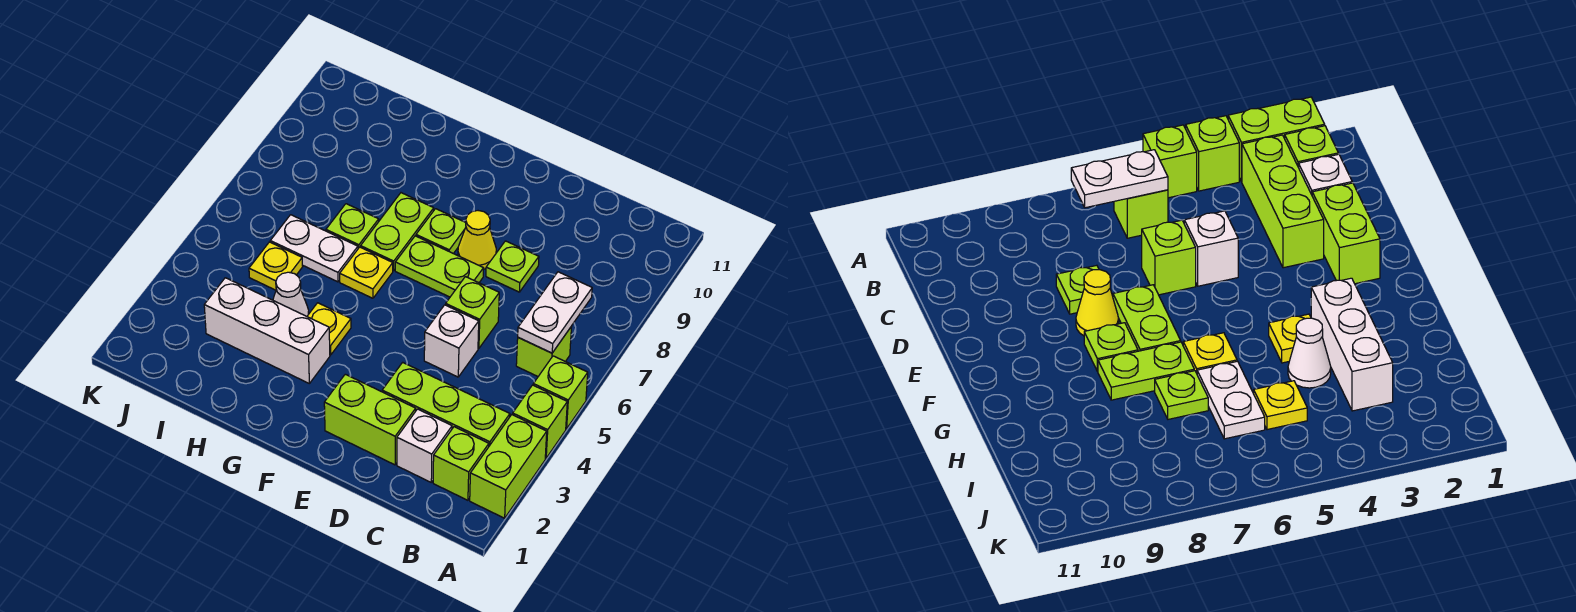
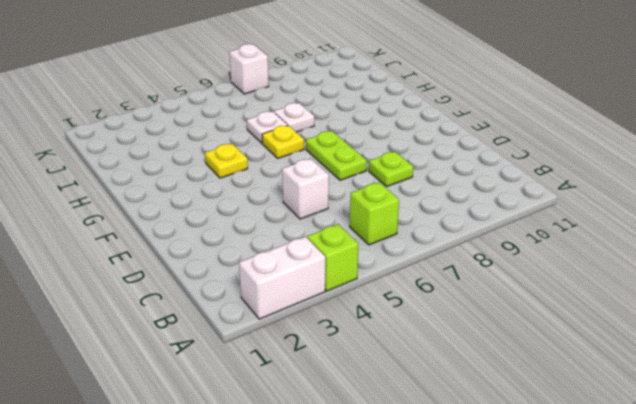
white 1x2 brick [239,237,325,319] -> lime 1x2 brick [470,415,547,518]
white 1x1 plate [247,111,288,143] -> white 1x2 plate [270,215,358,282]
white 1x1 plate [274,103,314,132] -> lime 1x1 plate [326,204,379,248]
white 1x1 brick [229,44,269,94] -> white 1x1 brick moved to [397,409,452,482]
none -> lime 1x1 brick [533,356,588,429]
none -> lime 1x1 brick [433,427,489,500]
none -> lime 1x3 brick [382,362,510,446]

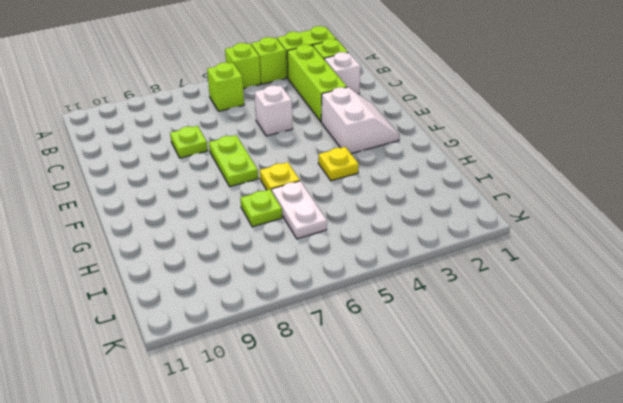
white 2x2 slope [321,87,400,154] -> lime 1x2 brick [324,374,416,465]
none -> lime 1x1 brick [446,277,499,349]
none -> yellow 1x1 cone [458,211,496,269]
none -> lime 1x1 plate [416,209,466,254]

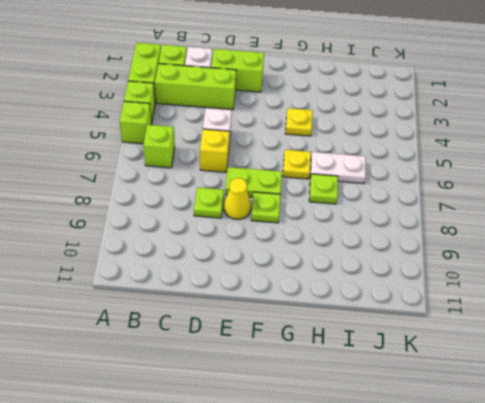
yellow 1x1 brick [200,129,229,172] -> lime 1x1 brick [446,277,499,349]
none -> white 1x3 brick [204,278,330,383]
none -> lime 1x2 plate [361,193,434,271]
none -> white 1x1 cone [273,272,309,316]

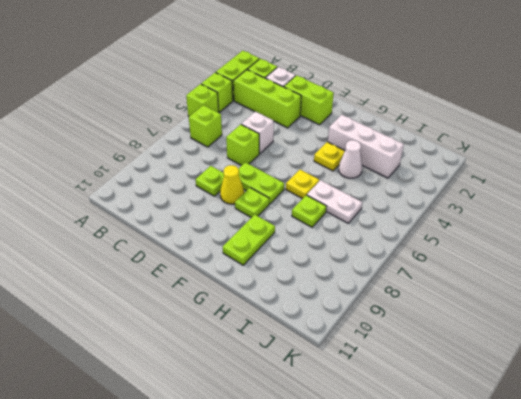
lime 1x2 plate [223,215,275,265] -> lime 1x2 plate moved to [361,193,434,271]
none -> yellow 1x1 plate [249,242,303,290]
none -> white 1x2 plate [518,272,592,353]

